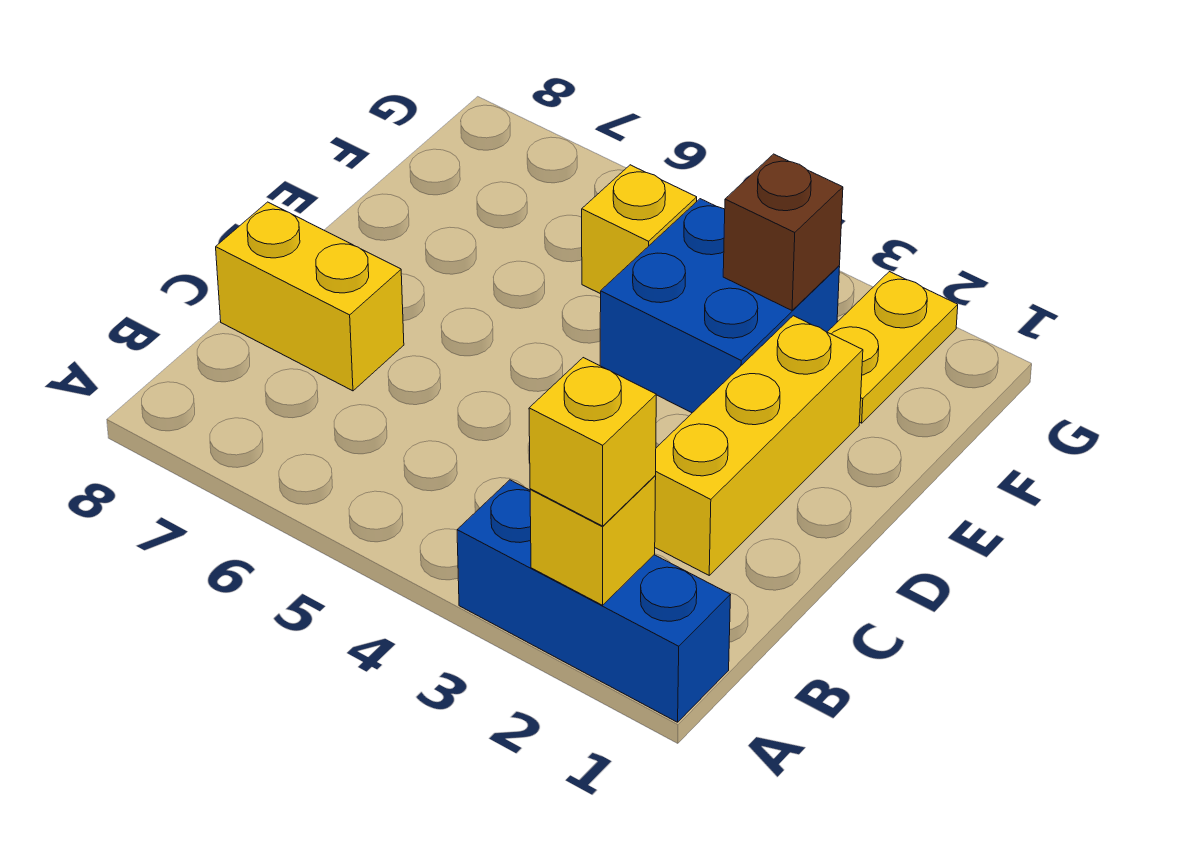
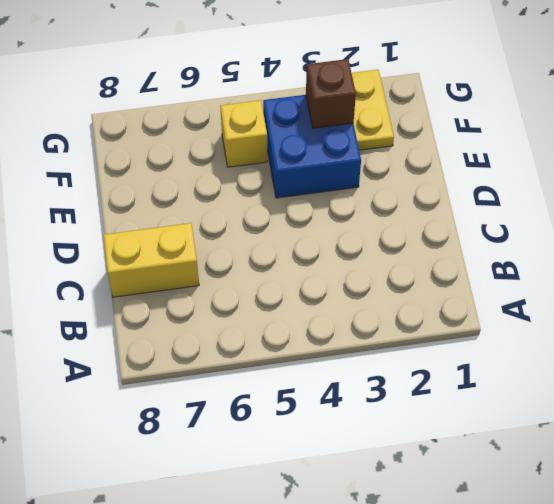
none -> blue 1x3 brick [457,480,730,722]
none -> yellow 1x3 brick [655,316,863,575]

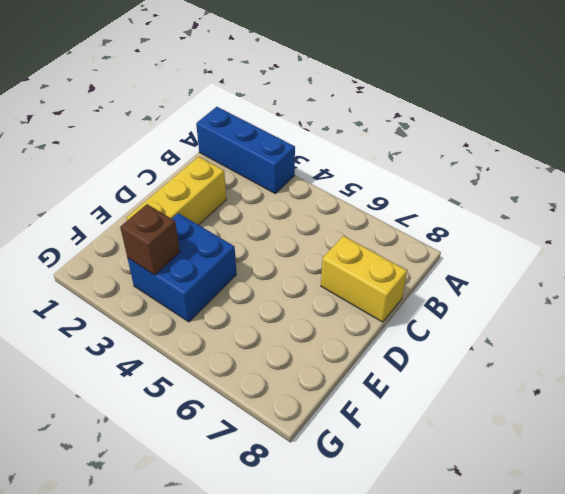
none -> yellow 1x2 plate [828,272,958,423]
none -> yellow 1x1 brick [582,165,697,294]

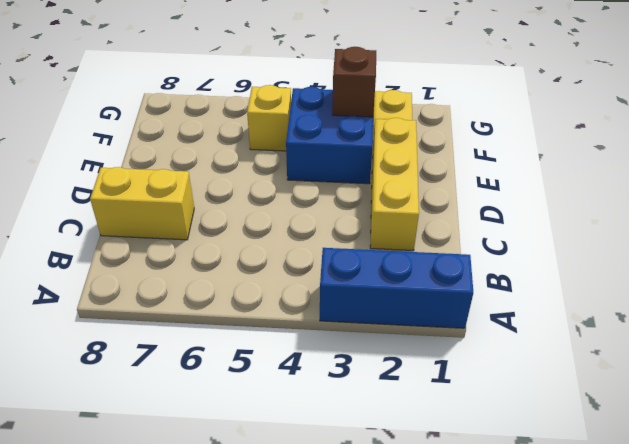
none -> yellow 1x1 brick [530,476,656,605]
none -> yellow 1x1 brick [529,358,656,526]

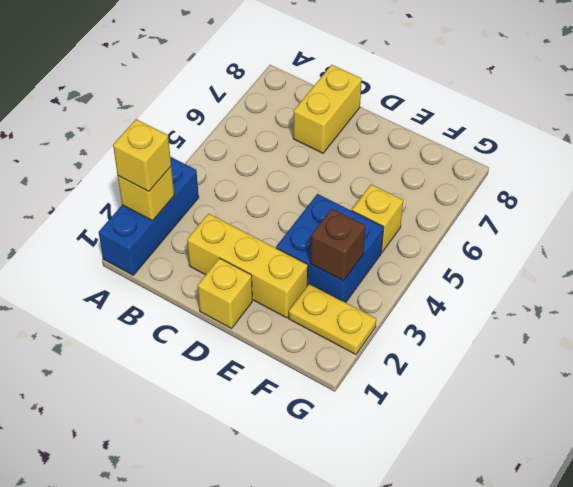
yellow 1x1 brick [198,258,252,328] -> none

